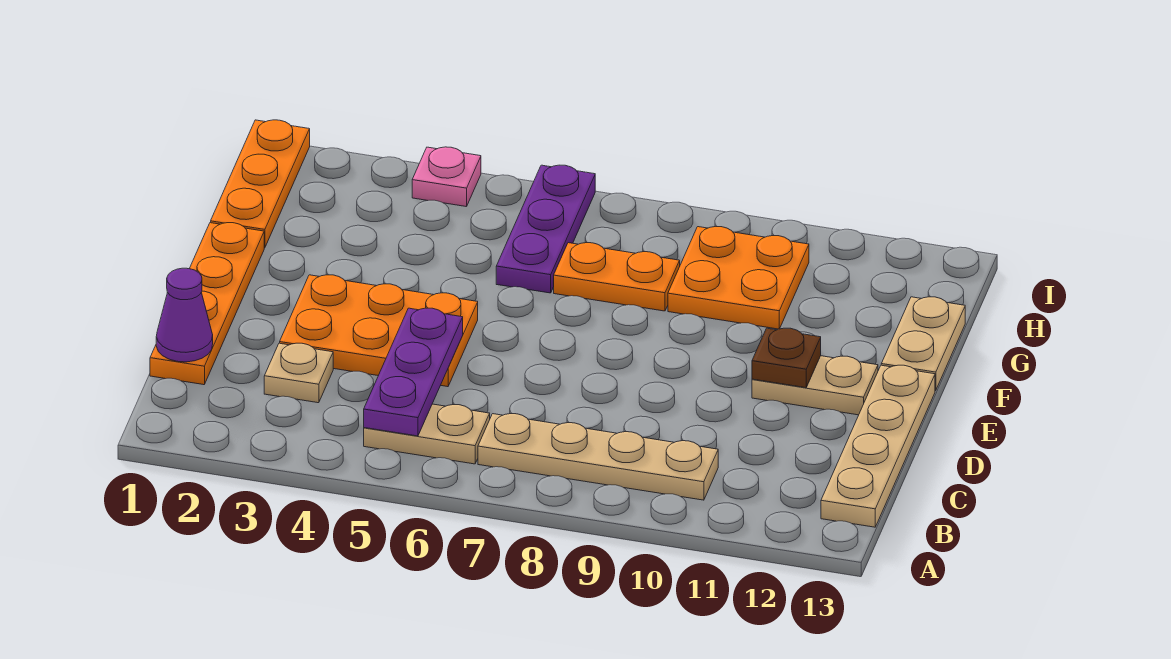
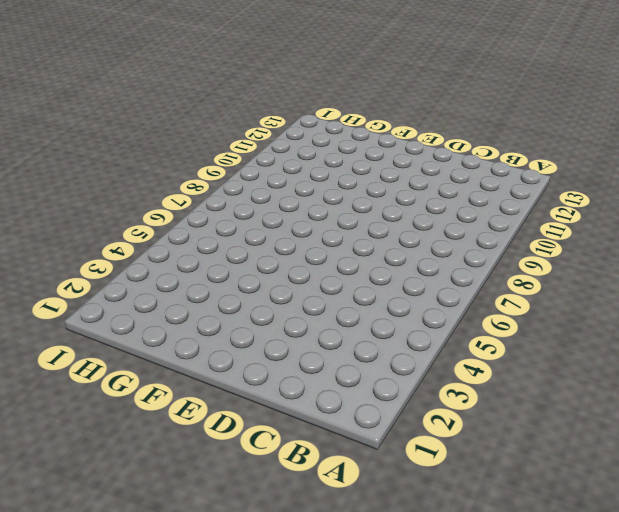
none -> tan 1x2 plate [364,404,490,464]
none -> tan 1x4 plate [478,414,718,500]
none -> tan 1x4 plate [821,365,935,527]

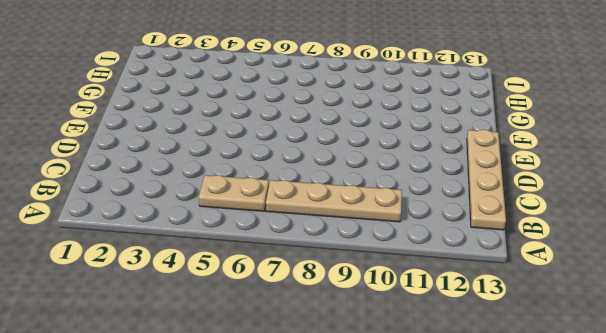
none -> orange 1x4 plate [150,223,264,385]
none -> tan 1x1 plate [264,343,333,403]
none -> orange 2x3 plate [280,275,478,387]

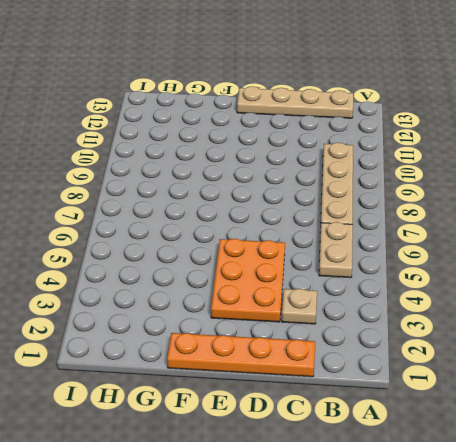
none -> tan 1x2 plate [752,356,878,415]
none -> tan 1x2 plate [881,297,965,391]
none -> orange 1x3 plate [211,120,310,248]

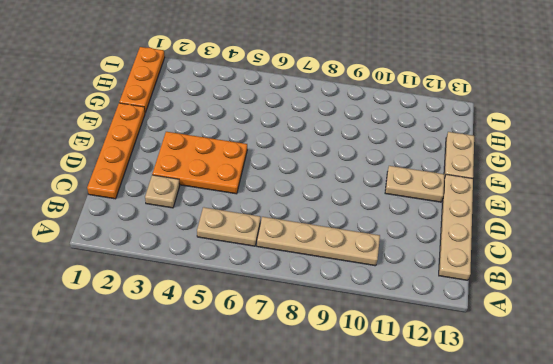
none -> purple 1x3 plate [496,165,595,293]
none -> orange 1x2 plate [554,243,680,311]
none -> orange 2x2 plate [668,227,809,329]

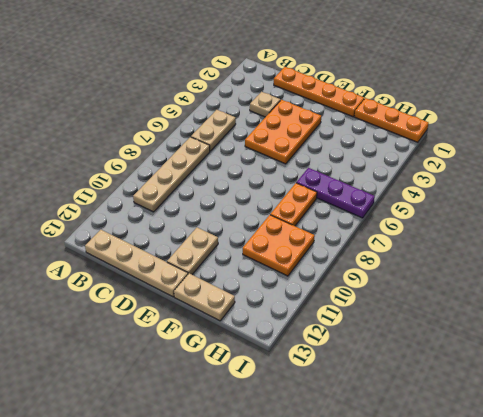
none -> pink 1x1 plate [412,147,481,207]
none -> purple 1x3 plate [364,308,463,436]
none -> purple 1x1 cone [156,268,213,362]

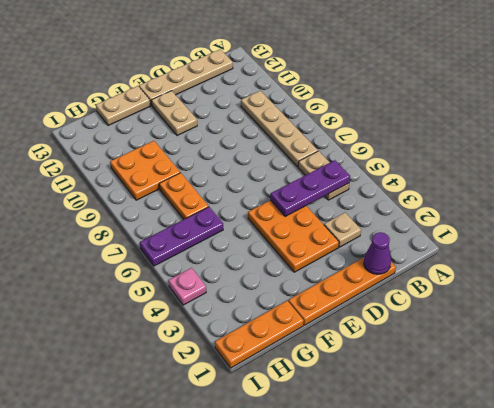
none -> brown 1x1 plate [752,328,821,388]

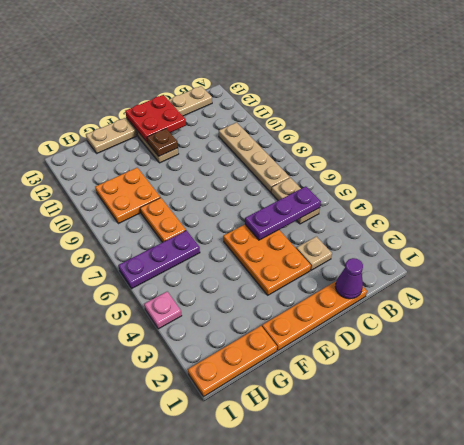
red 2x2 plate [125,95,186,142] -> none

